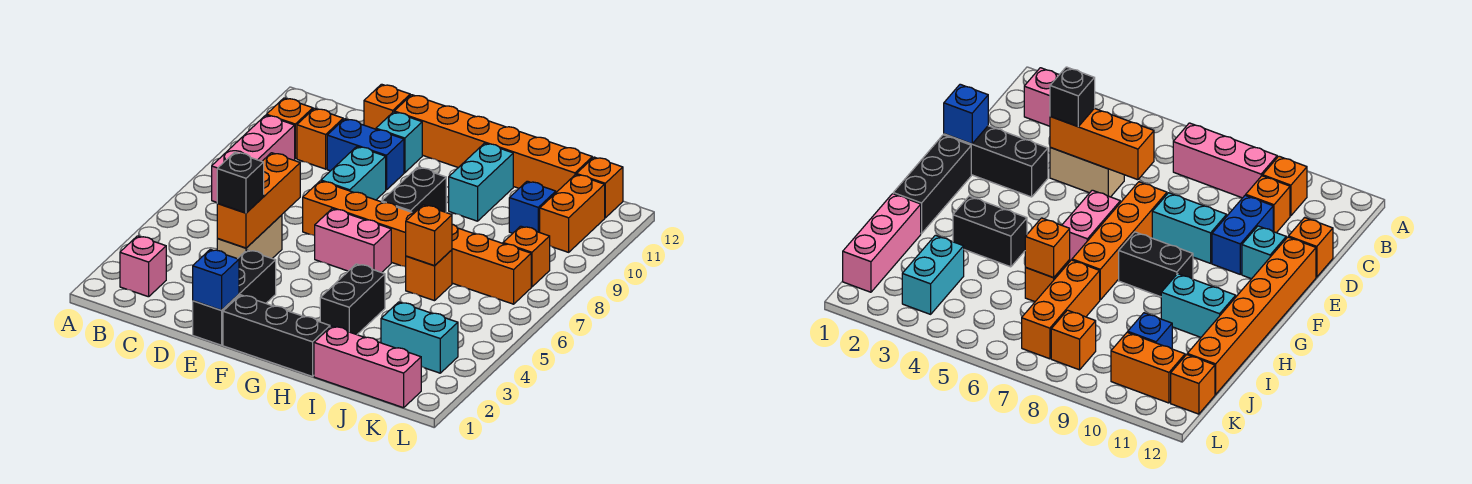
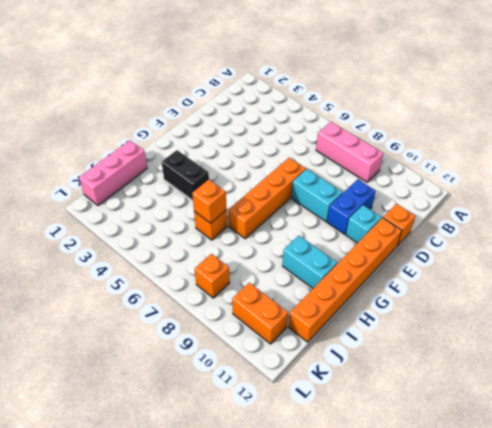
none -> pink 1x1 brick [120,236,166,297]
none -> orange 1x1 brick [267,98,313,158]
none -> orange 1x1 brick [297,108,343,169]

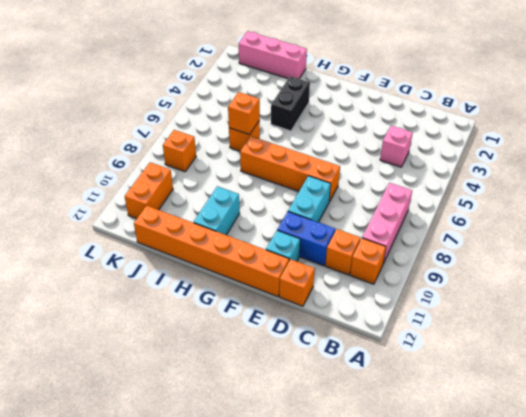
pink 1x1 brick [380,126,413,167] -> pink 1x1 brick moved to [120,236,166,297]
none -> tan 1x2 brick [217,215,282,259]
none -> black 1x3 brick [193,250,276,345]
none -> black 1x3 brick [223,295,330,376]

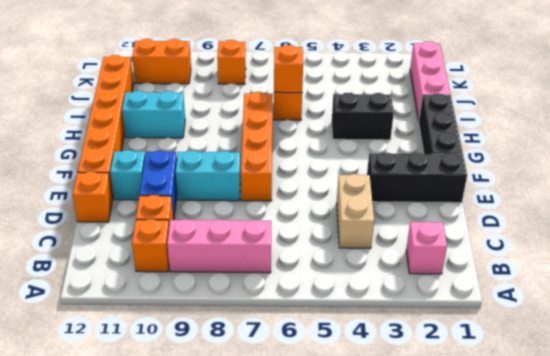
tan 1x2 brick [337,174,374,248] -> tan 1x2 brick turned to [217,215,282,259]
none -> pink 1x2 brick [315,209,391,273]
none -> black 1x2 brick [382,167,446,213]
none -> orange 1x3 brick [452,224,531,304]

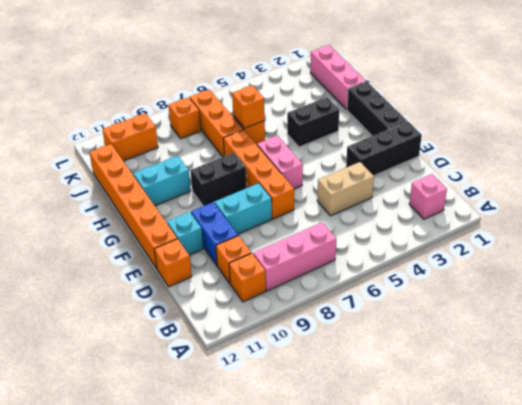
none -> cyan 1x2 brick [381,302,458,373]
none -> blue 1x1 brick [509,181,556,233]
none -> orange 1x1 brick [576,157,623,218]

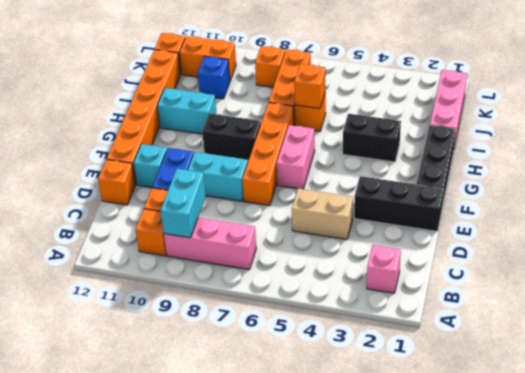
cyan 1x2 brick [161,169,206,238] -> cyan 1x2 brick moved to [381,302,458,373]
none -> orange 1x3 brick [217,153,300,248]
none -> blue 1x1 brick [193,249,239,310]
none -> black 1x1 brick [217,152,264,213]

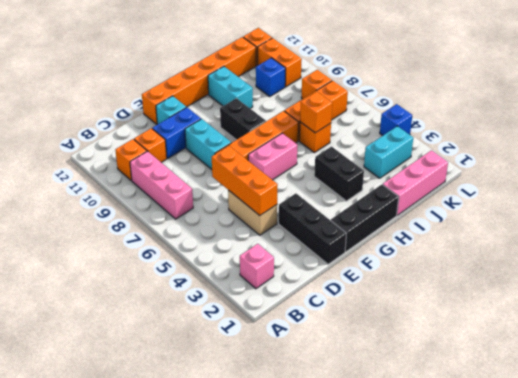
blue 1x1 brick [380,104,412,135] -> blue 1x1 brick moved to [193,249,239,310]
none -> orange 1x1 brick [364,84,410,129]
none -> black 1x1 brick [217,152,264,213]

